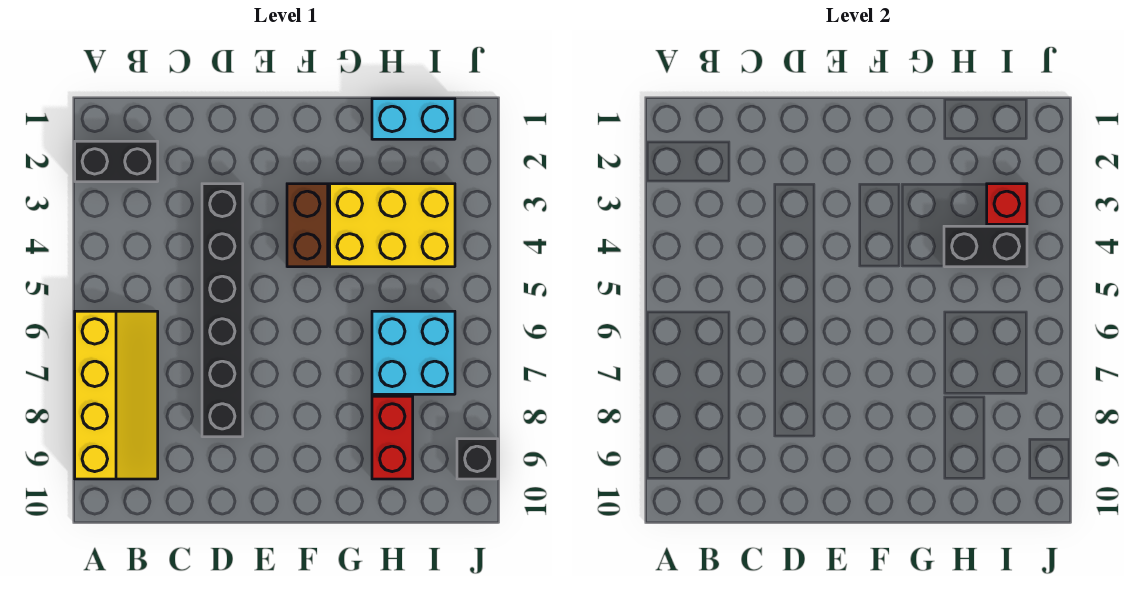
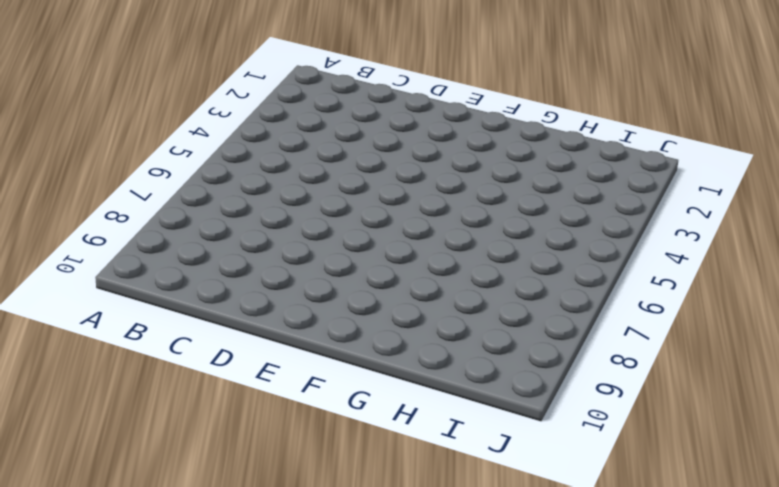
none -> black 1x2 brick [75,141,158,182]
none -> yellow 2x4 slope [75,311,158,479]

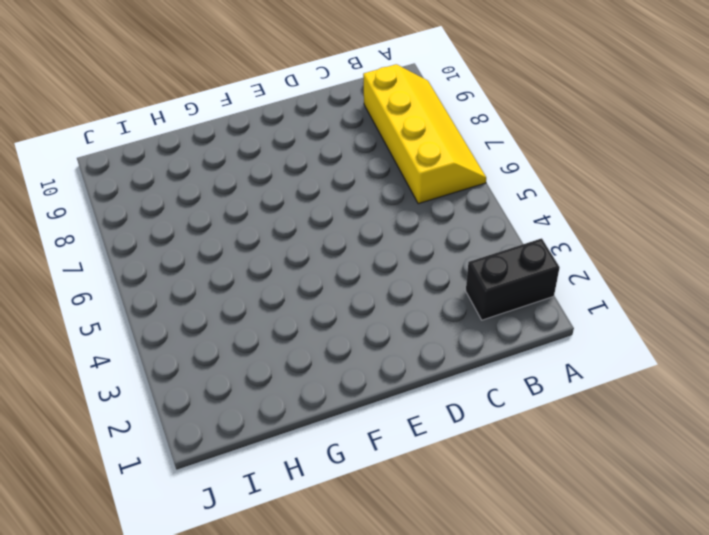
yellow 2x4 slope [363,64,486,204] -> yellow 2x4 slope turned to [75,311,158,479]
none -> black 1x6 brick [202,184,243,437]
none -> brown 1x2 brick [287,184,328,267]

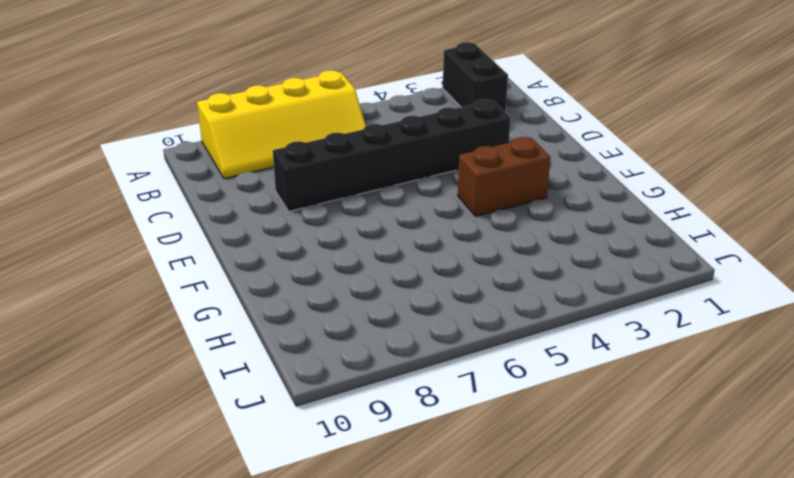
none -> yellow 2x3 brick [330,184,455,267]
none -> cyan 1x2 brick [372,99,455,139]

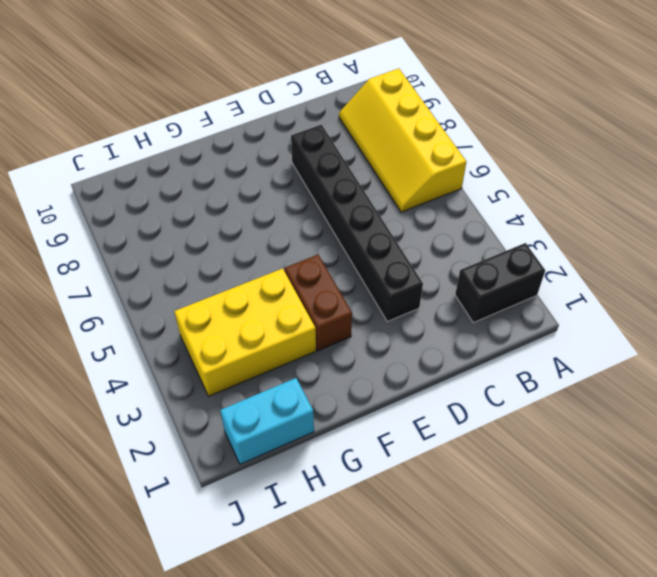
none -> cyan 2x2 brick [372,311,455,394]
none -> red 1x2 brick [372,396,413,479]

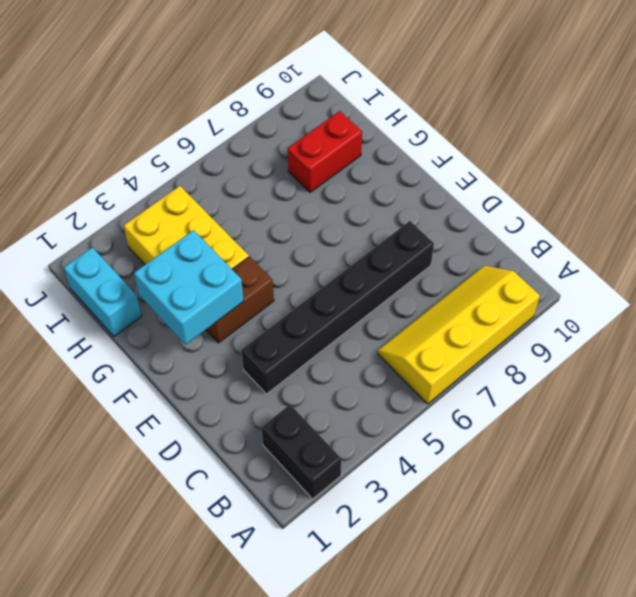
cyan 2x2 brick [134,230,244,345] -> cyan 2x2 brick moved to [372,311,455,394]
none -> black 1x1 brick [457,439,498,479]
none -> black 1x2 brick [944,226,1027,267]

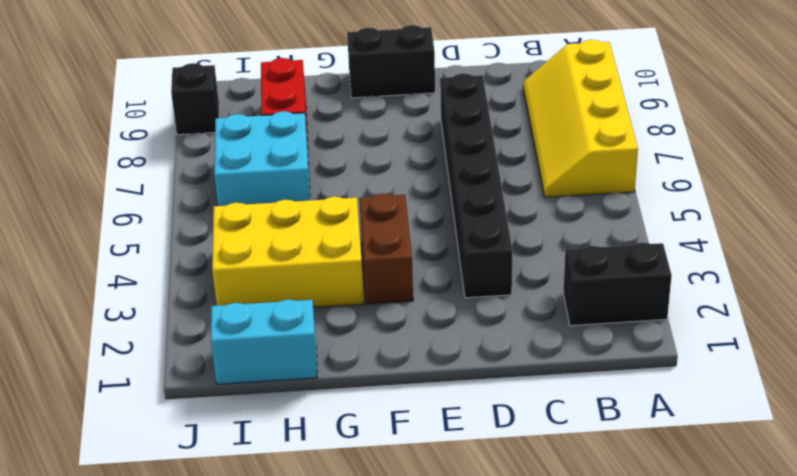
black 1x2 brick [347,25,435,98] -> black 1x2 brick moved to [944,226,1027,267]
none -> red 1x1 brick [987,184,1027,224]

